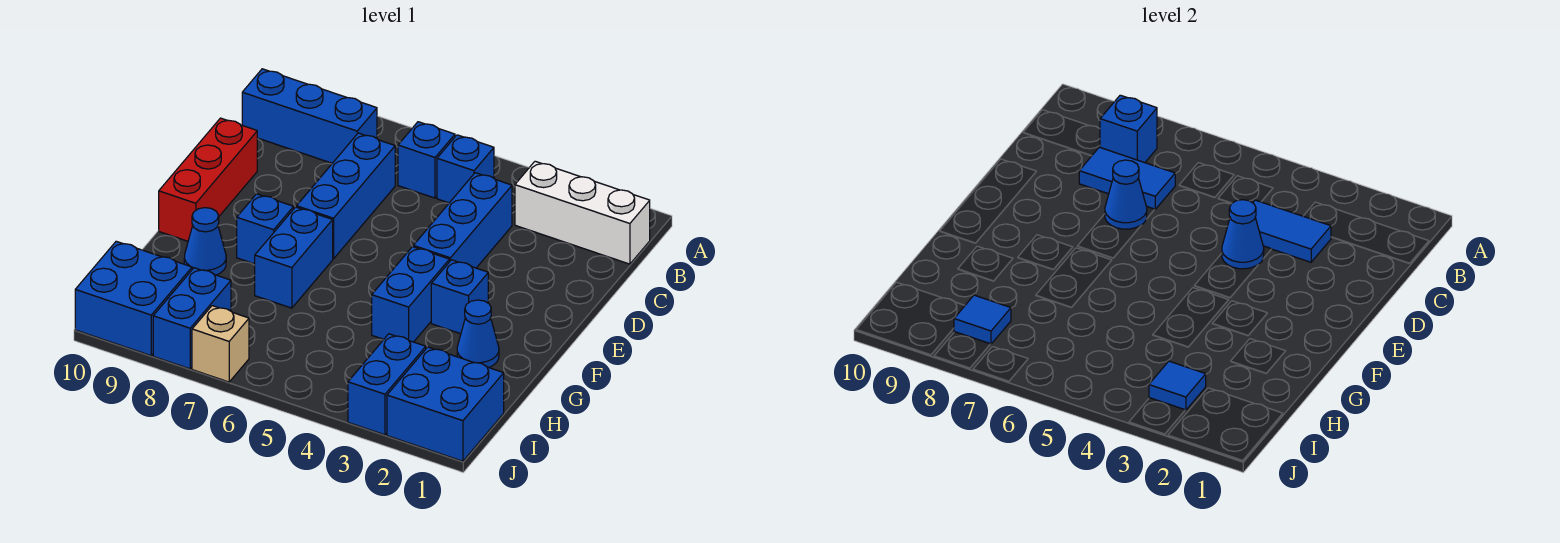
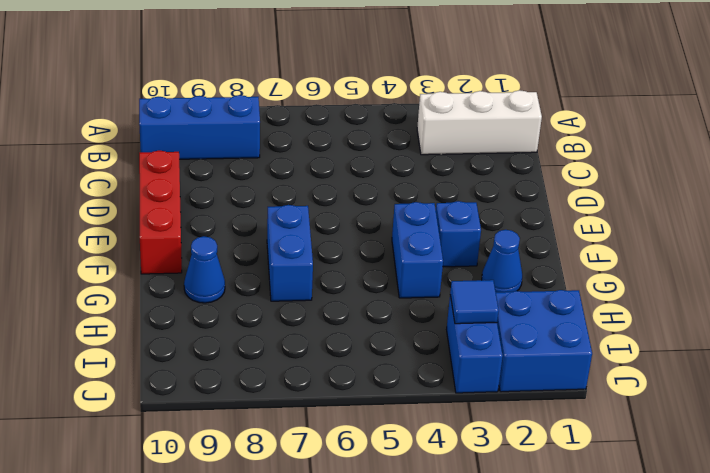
none -> blue 1x1 brick [437,135,494,203]
none -> blue 1x1 brick [398,122,455,198]
none -> blue 1x3 brick [413,173,512,268]

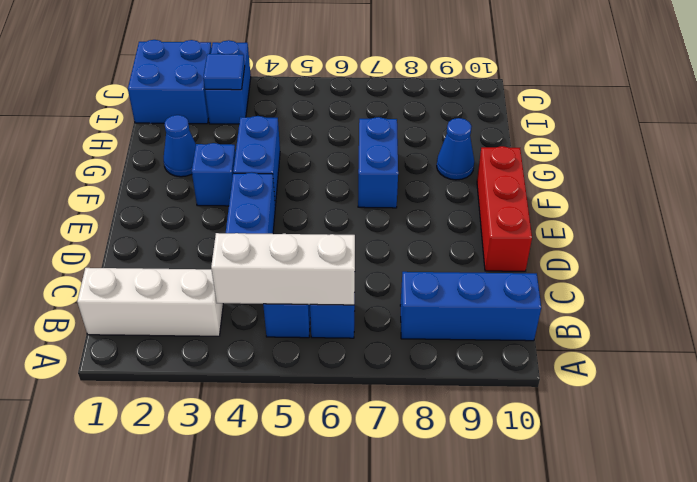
white 1x3 brick [211,233,355,305] -> none
none -> blue 1x3 brick [297,133,395,259]
none -> blue 1x1 brick [237,194,294,264]
none -> blue 1x2 brick [153,268,231,369]

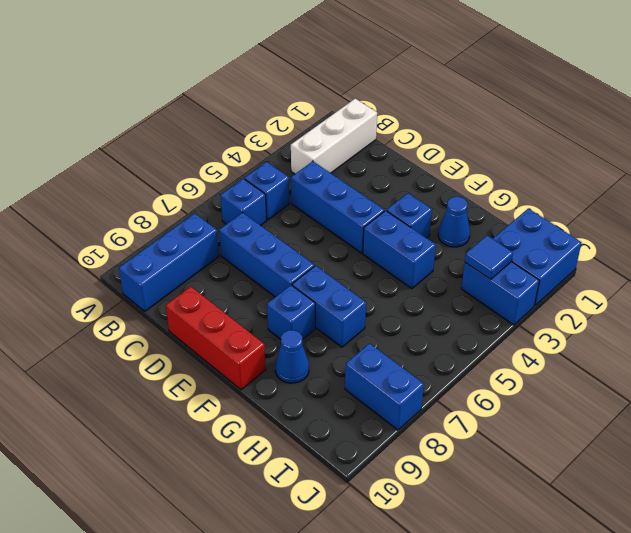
none -> blue 2x2 brick [75,241,192,356]
none -> tan 1x1 brick [192,306,249,382]
none -> blue 1x1 brick [1100,95,1157,163]

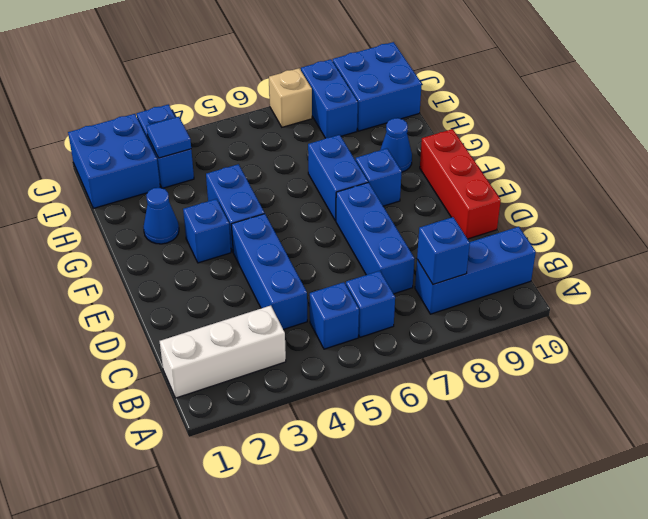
none -> blue 1x2 tile [1253,200,1331,262]
none -> blue 1x2 tile [1079,147,1175,209]
none -> blue 1x1 cone [1222,200,1264,269]

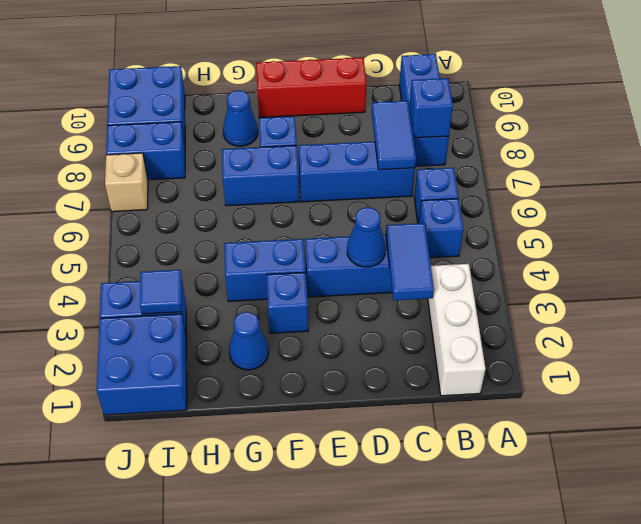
none -> blue 1x1 cone [1105,160,1147,229]
none -> blue 1x1 tile [954,295,1011,344]

